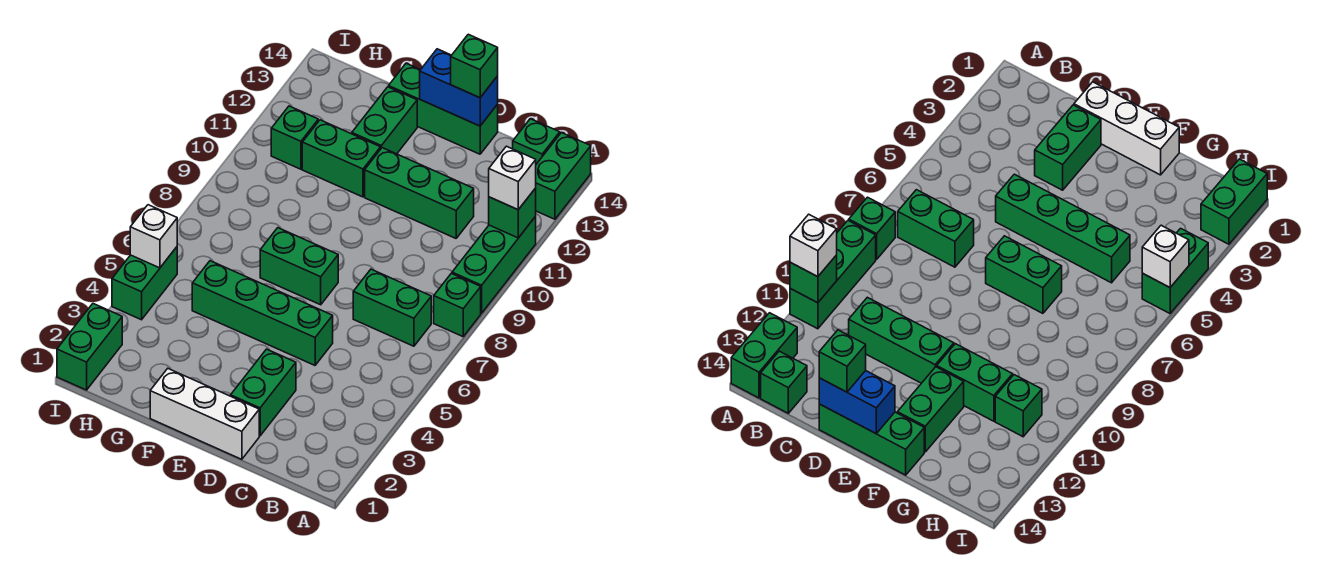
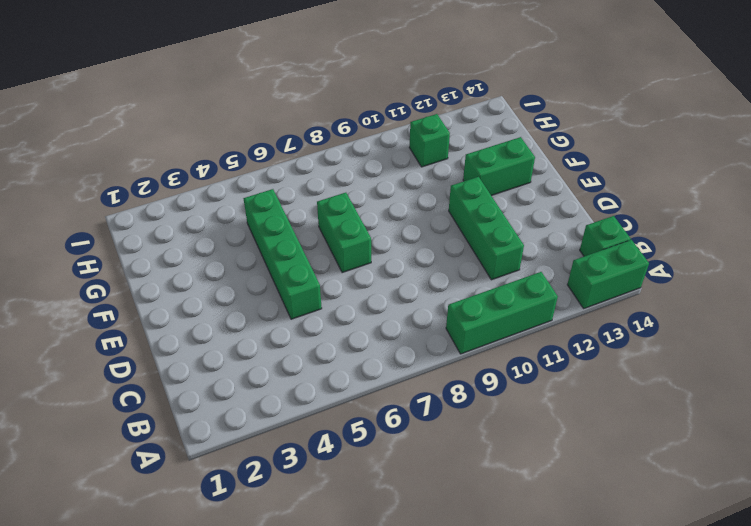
none -> green 1x1 brick [434,273,481,337]
none -> green 1x2 brick [353,269,431,346]
none -> white 1x3 brick [150,369,259,459]

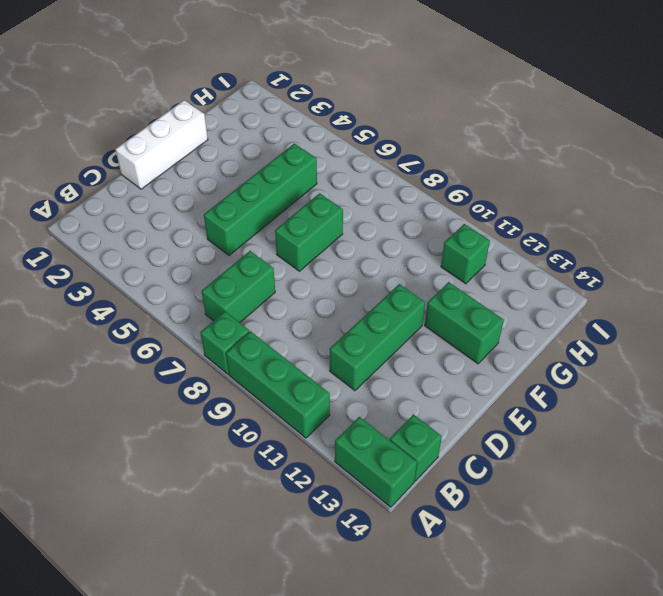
none -> green 1x2 brick [231,349,296,436]
none -> green 1x3 brick [389,63,498,154]
none -> green 1x2 brick [302,120,381,197]

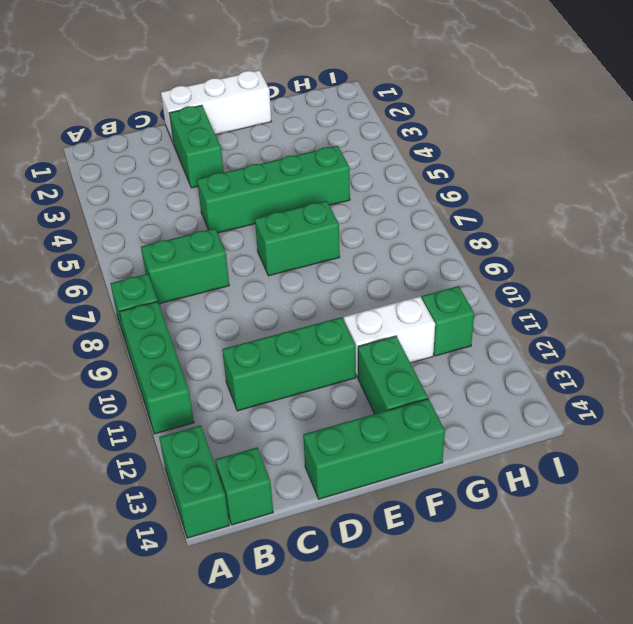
white 1x2 brick [344,296,435,377] -> green 1x2 brick [302,120,381,197]
none -> green 1x2 brick [57,304,122,390]
none -> green 1x2 brick [112,247,177,320]
none -> green 1x1 brick [489,188,536,238]

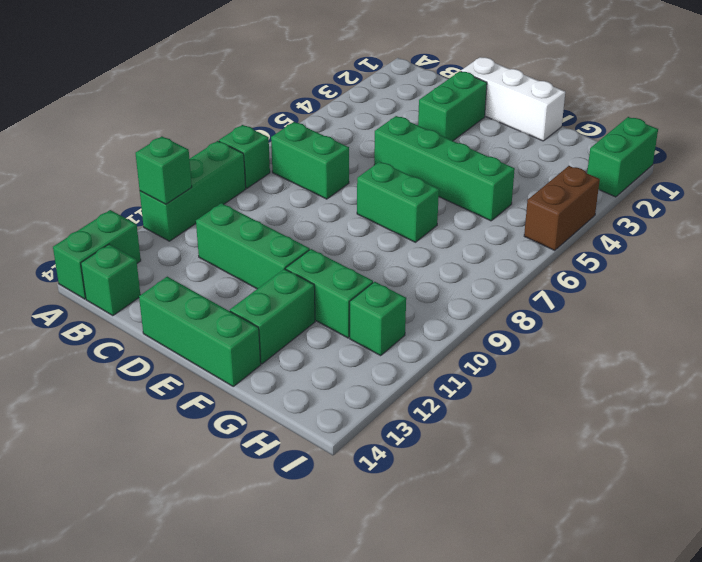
brown 1x2 brick [524,166,600,250] -> green 1x2 brick [112,247,177,320]
none -> blue 1x2 brick [420,49,498,126]
none -> white 1x1 brick [130,205,177,268]
none -> white 1x1 brick [489,146,536,210]

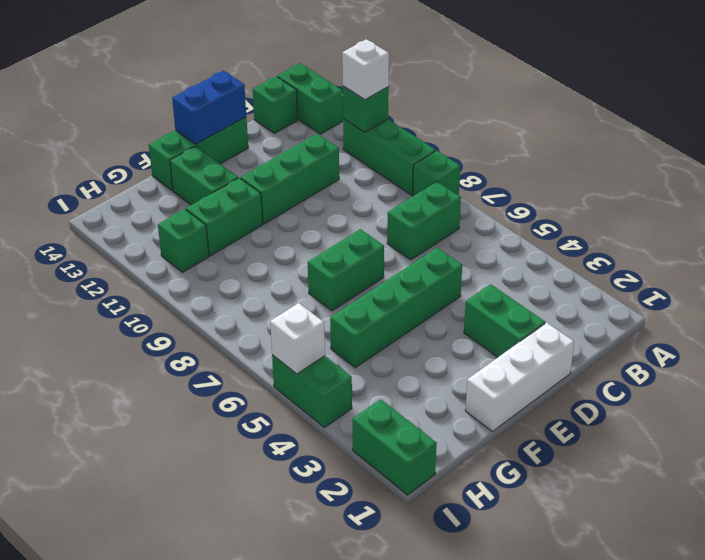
none -> green 1x1 brick [451,34,498,98]

